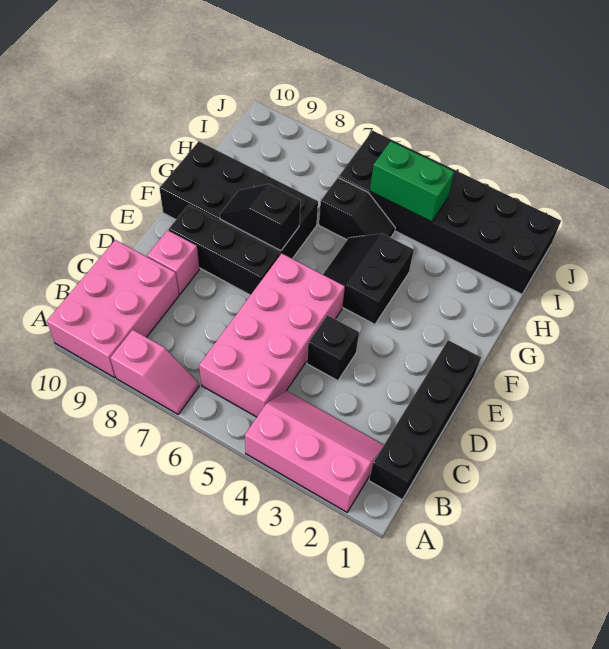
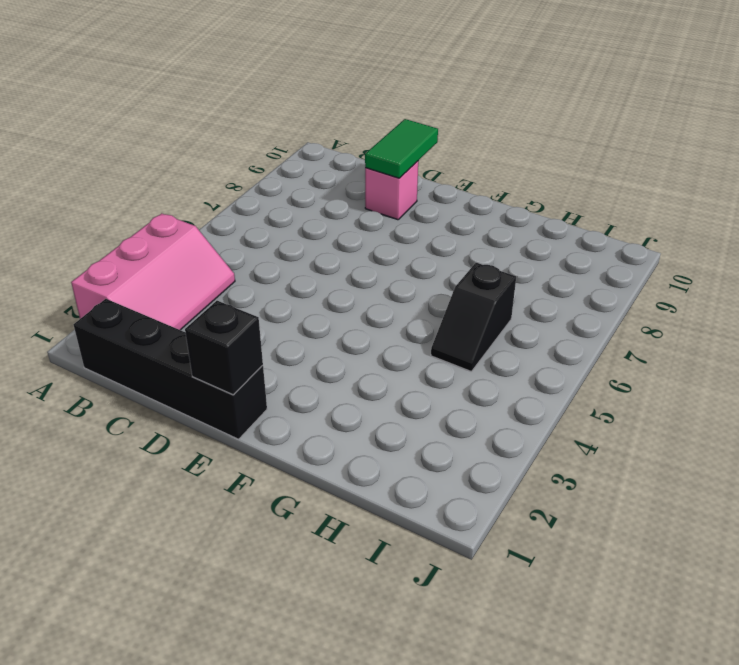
green 1x2 tile [365,119,438,178] -> none
black 1x1 brick [185,301,263,395] -> black 1x1 brick moved to [307,315,359,381]
none -> pink 1x2 slope [110,330,199,414]
none -> pink 2x3 brick [47,240,179,378]
none -> pink 2x4 brick [199,254,345,417]

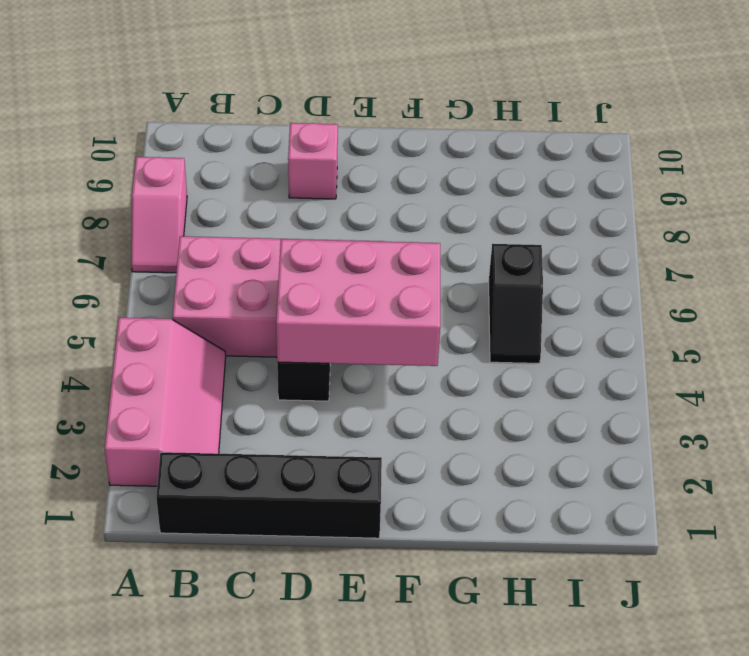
pink 2x3 brick [276,239,440,366] -> pink 2x3 brick moved to [47,240,179,378]
none -> black 1x3 brick [169,205,280,295]
none -> black 2x2 slope [323,233,414,324]
none -> black 2x4 brick [159,141,318,259]

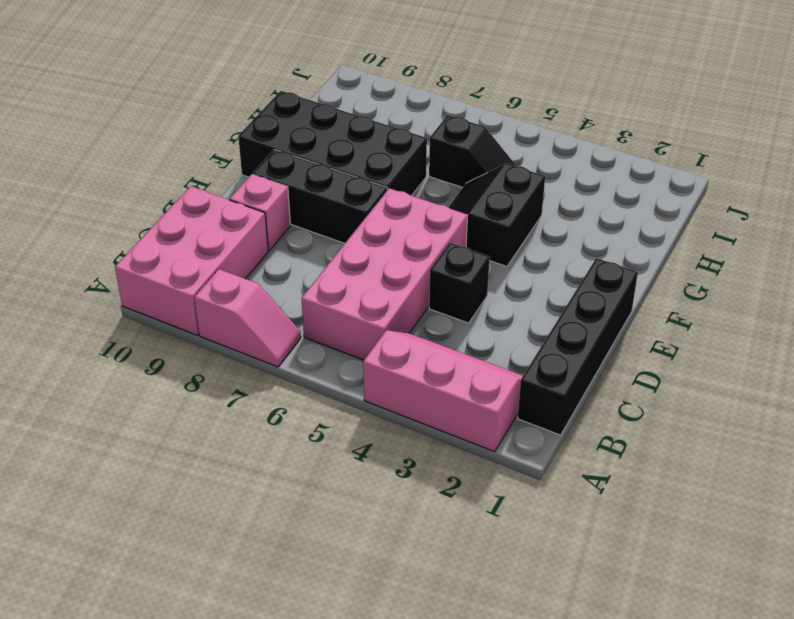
none -> black 2x6 brick [339,131,561,294]
none -> black 1x2 slope [220,184,301,251]
none -> green 1x2 brick [370,141,454,222]

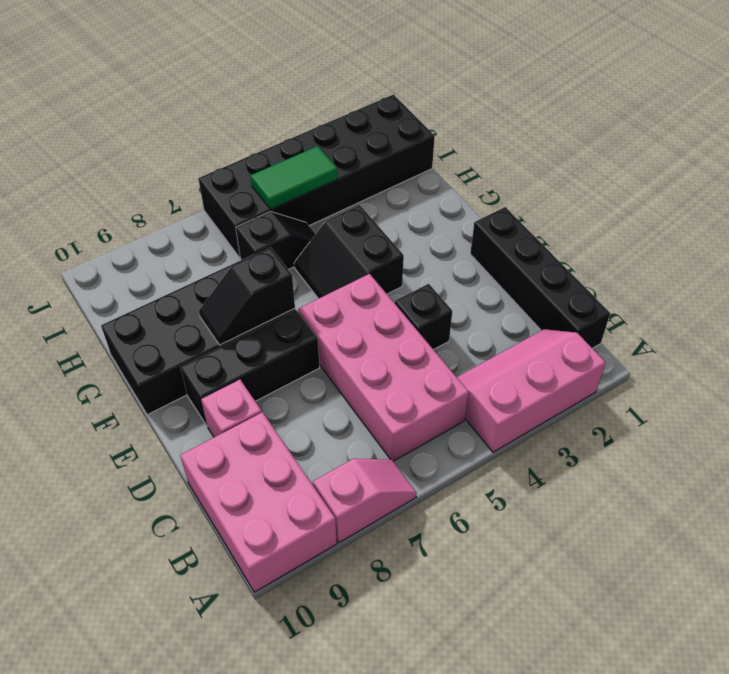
green 1x2 tile [251,146,338,209] -> green 1x2 brick [370,141,454,222]

